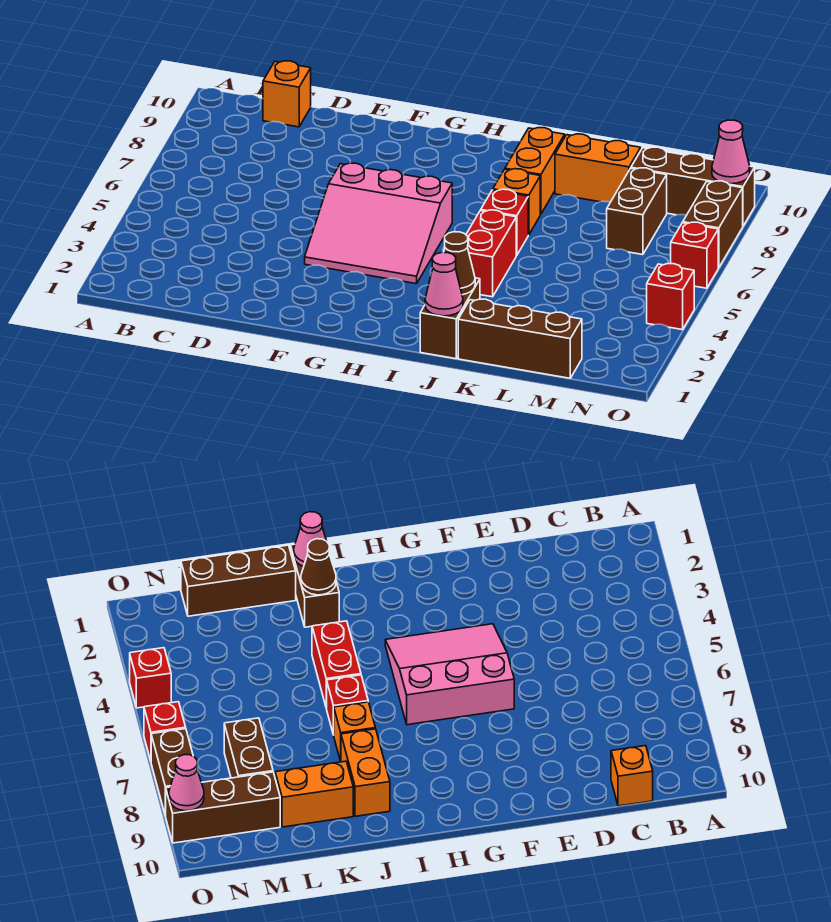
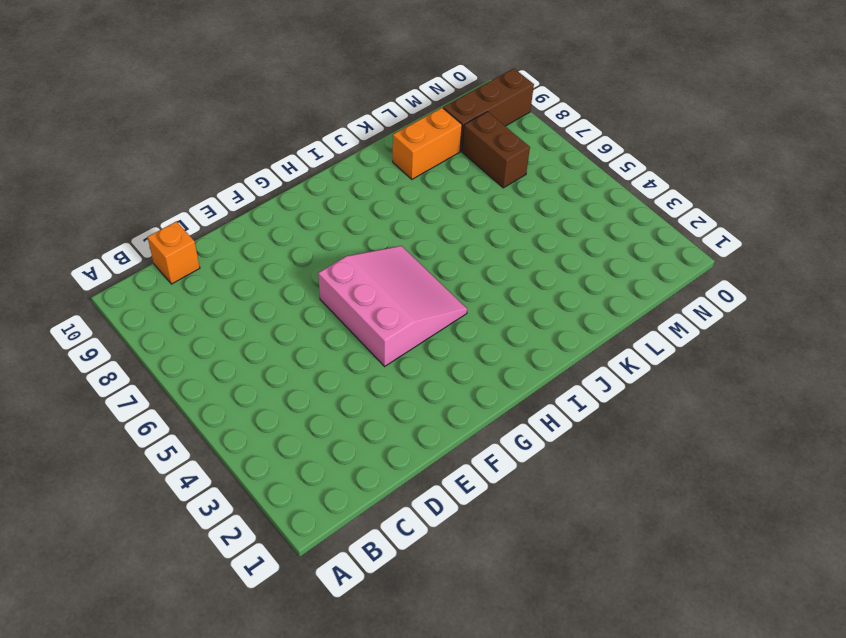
pink 3x3 slope [318,246,467,366] -> pink 3x3 slope turned to [305,163,452,284]
none -> brown 1x2 brick [420,278,480,359]
none -> red 1x2 brick [466,210,516,297]
none -> red 1x1 brick [481,189,528,256]

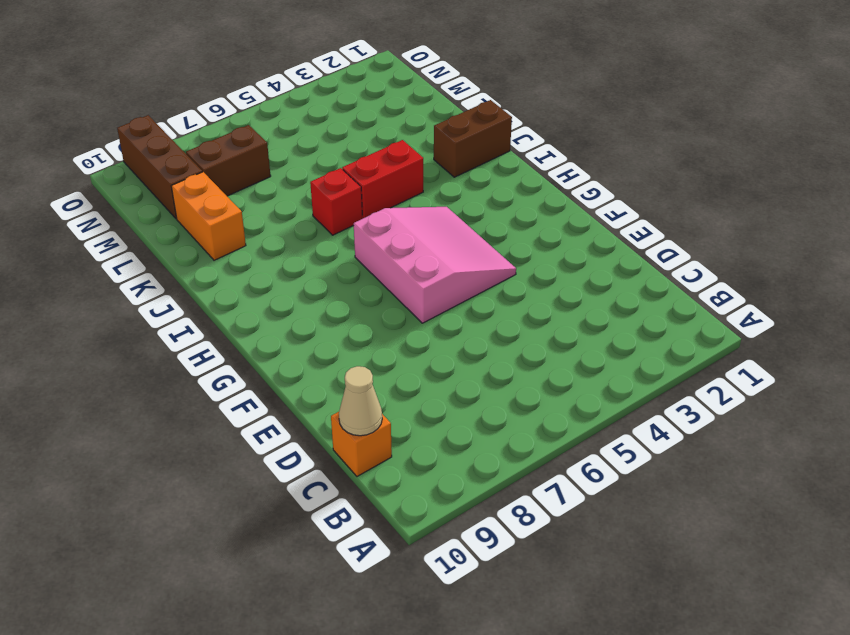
tan 1x1 cone [339,366,382,436] -> none
none -> orange 1x1 brick [493,169,540,235]
none -> orange 1x2 brick [505,128,565,214]
none -> brown 1x3 brick [458,299,582,378]

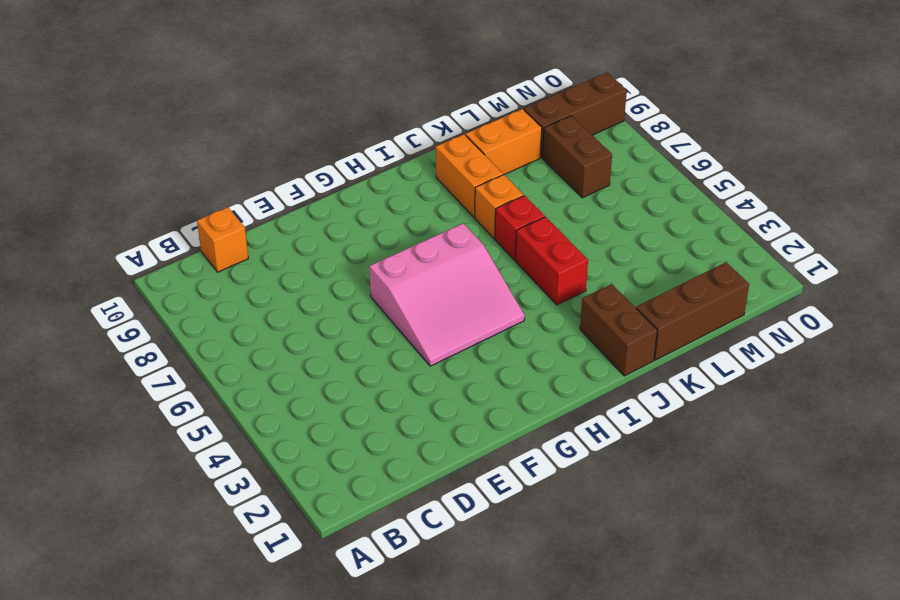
none -> red 1x1 brick [647,264,694,330]
none -> red 1x1 brick [671,222,718,288]
none -> brown 1x2 brick [683,181,743,268]

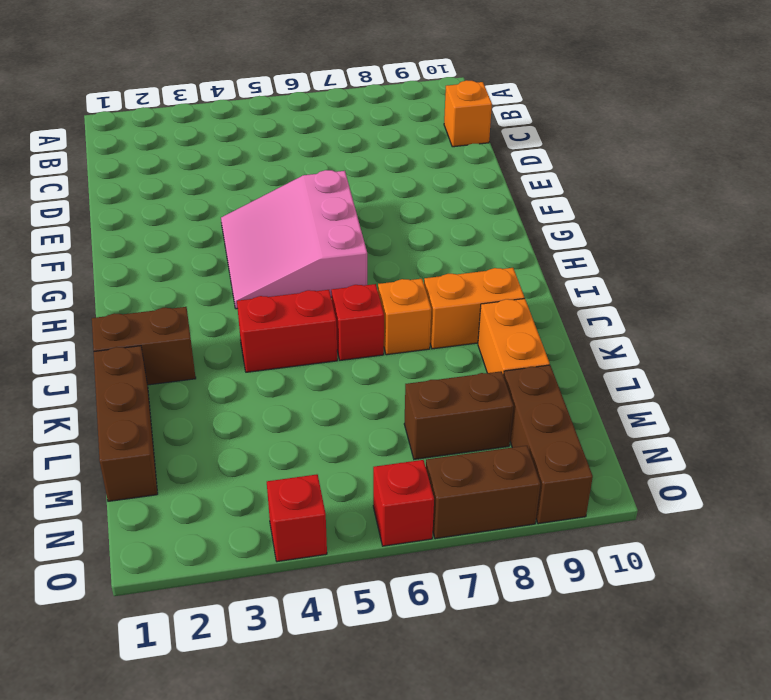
none -> pink 1x1 cone [425,252,463,316]
none -> brown 1x1 cone [444,232,475,295]
none -> pink 1x1 cone [712,120,750,184]

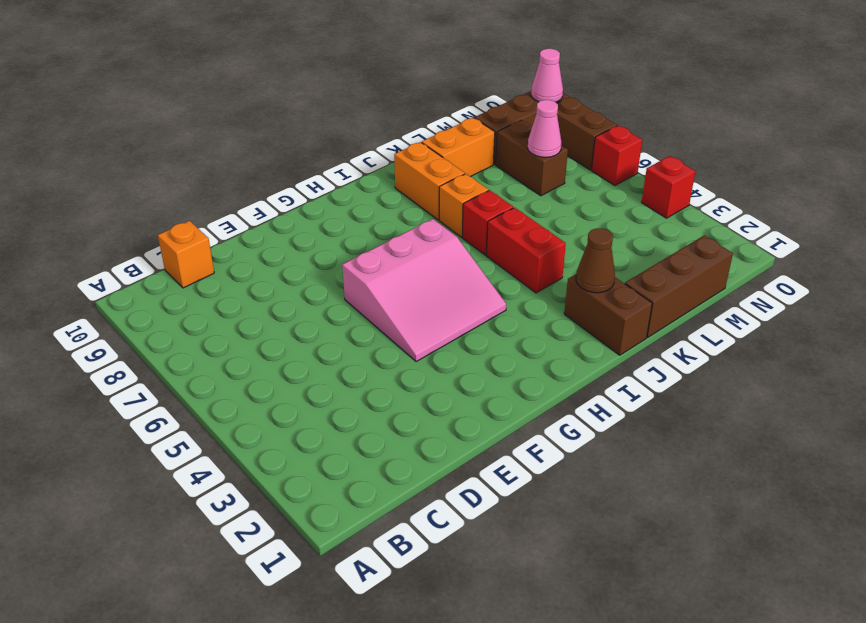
pink 1x1 cone [528,100,561,157] -> pink 1x1 cone moved to [425,252,463,316]

